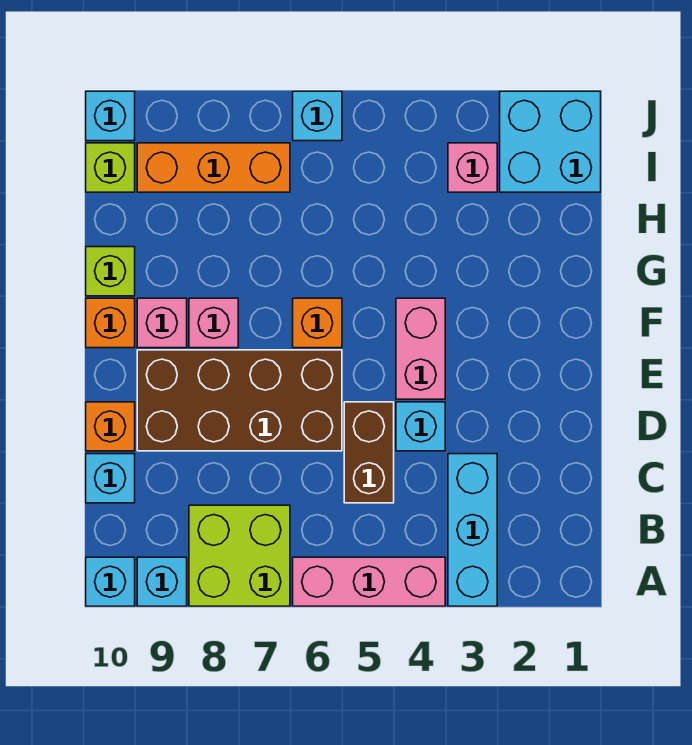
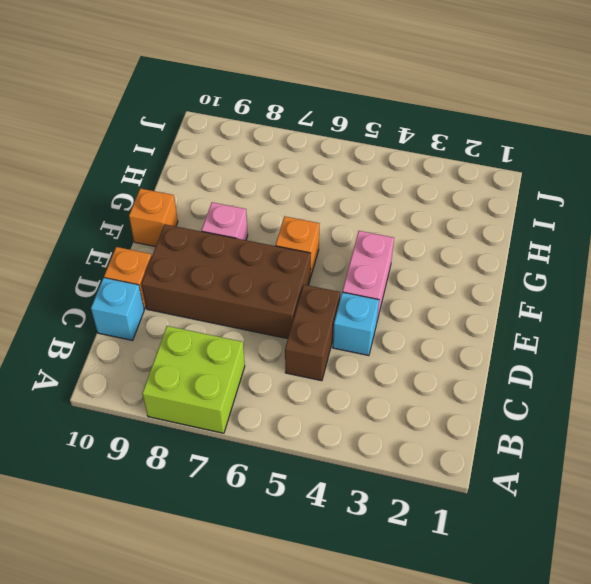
none -> cyan 1x3 brick [448,454,497,606]
none -> pink 1x3 brick [293,557,445,606]
none -> cyan 1x1 brick [137,557,187,606]

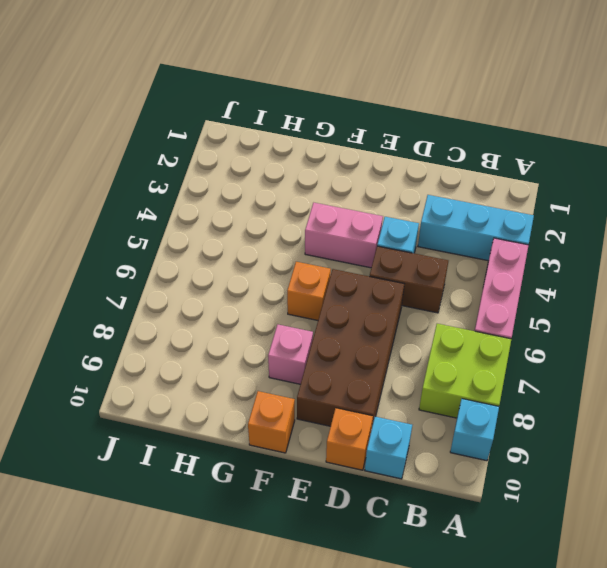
none -> cyan 1x1 brick [86,557,135,606]
none -> pink 1x1 brick [137,298,187,348]
none -> lime 1x1 brick [86,247,135,296]

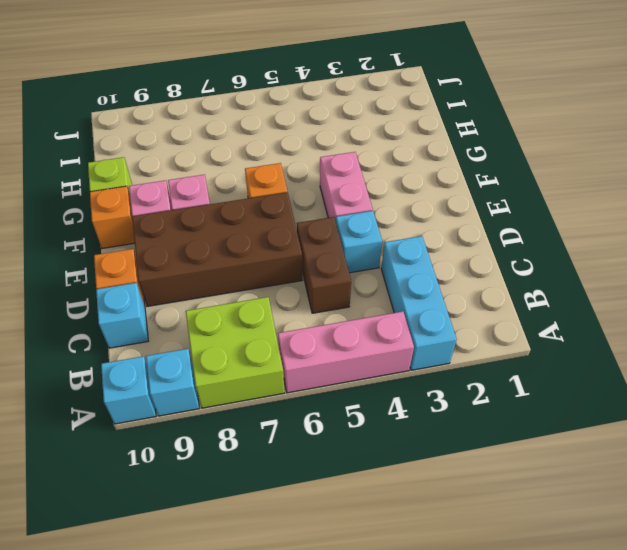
none -> cyan 2x2 brick [500,91,601,192]
none -> pink 1x1 brick [448,143,497,192]
none -> orange 1x3 brick [137,143,290,192]

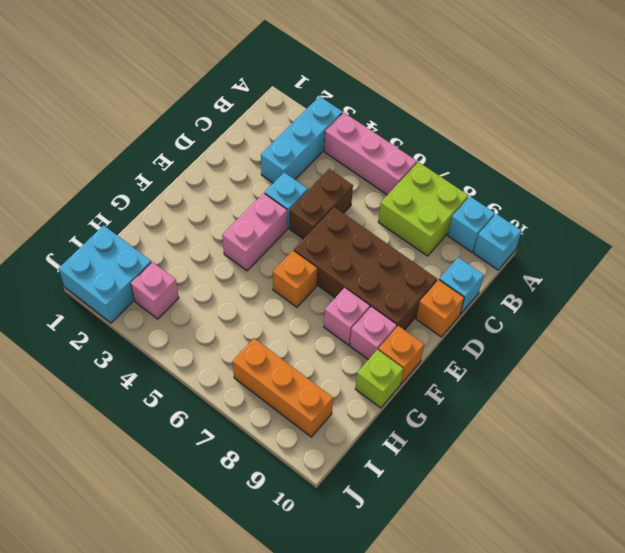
none -> lime 1x1 brick [86,143,135,192]
none -> cyan 1x1 brick [293,91,342,141]
none -> cyan 1x1 brick [86,91,135,141]

